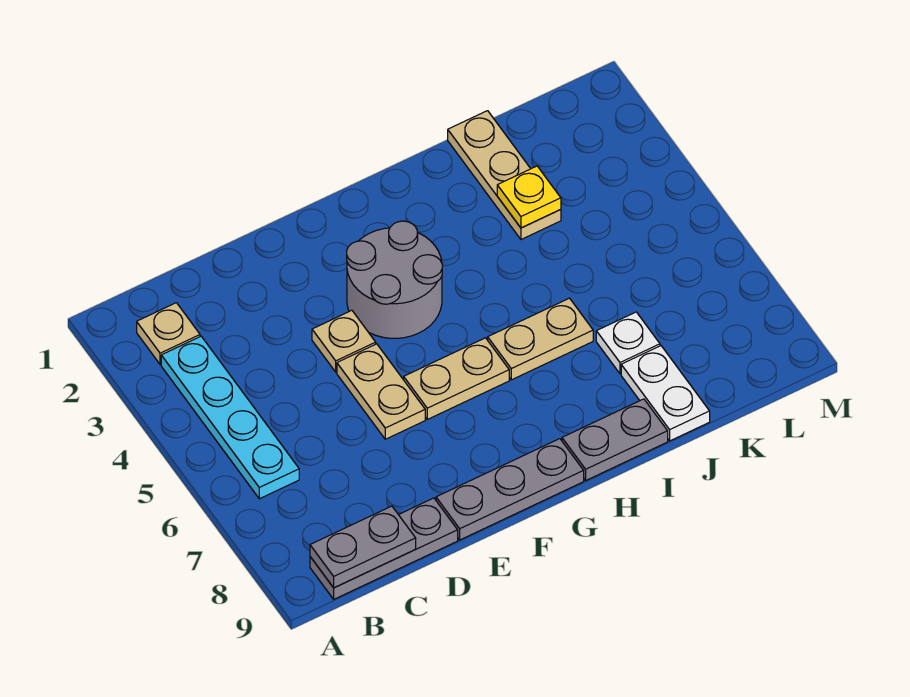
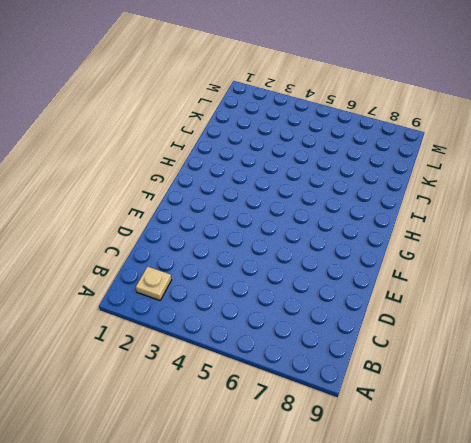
none -> cyan 1x4 plate [161,336,299,499]
none -> grey 1x3 plate [310,498,458,599]
none -> tan 1x1 plate [312,310,376,372]

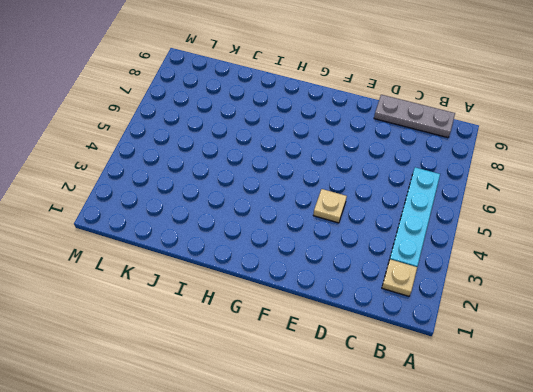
none -> tan 1x2 plate [337,344,425,439]
none -> grey 1x3 plate [436,439,584,540]
none -> grey 2x2 round brick [347,221,442,338]

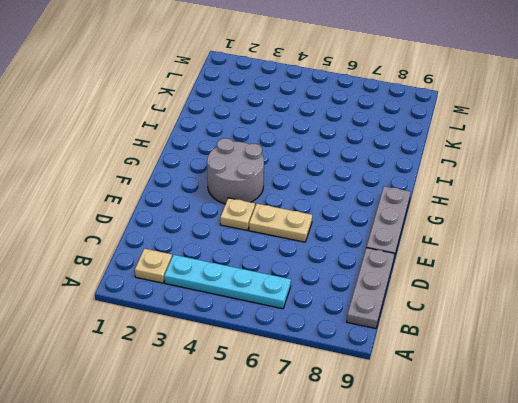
none -> tan 1x2 plate [404,338,509,419]
none -> tan 1x2 plate [488,298,593,380]
none -> grey 1x2 plate [562,399,668,480]

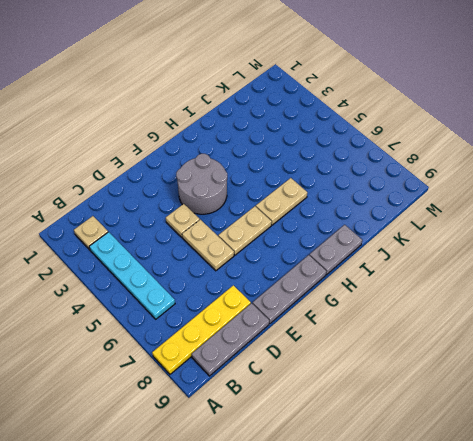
yellow 1x4 plate [152,285,251,374] -> none
none -> tan 1x3 plate [448,111,561,239]
none -> white 1x1 plate [596,312,660,374]
none -> white 1x2 plate [621,346,710,441]

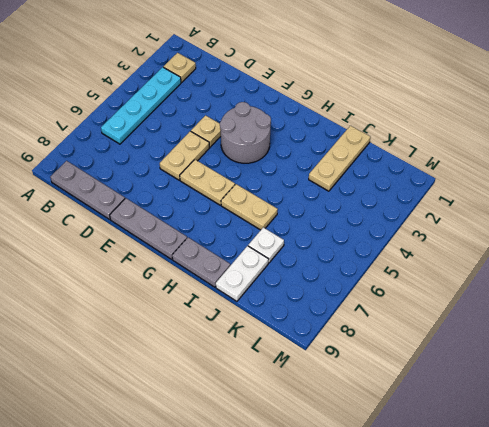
none -> grey 1x2 plate [310,506,416,588]
none -> yellow 1x1 plate [497,166,561,228]

